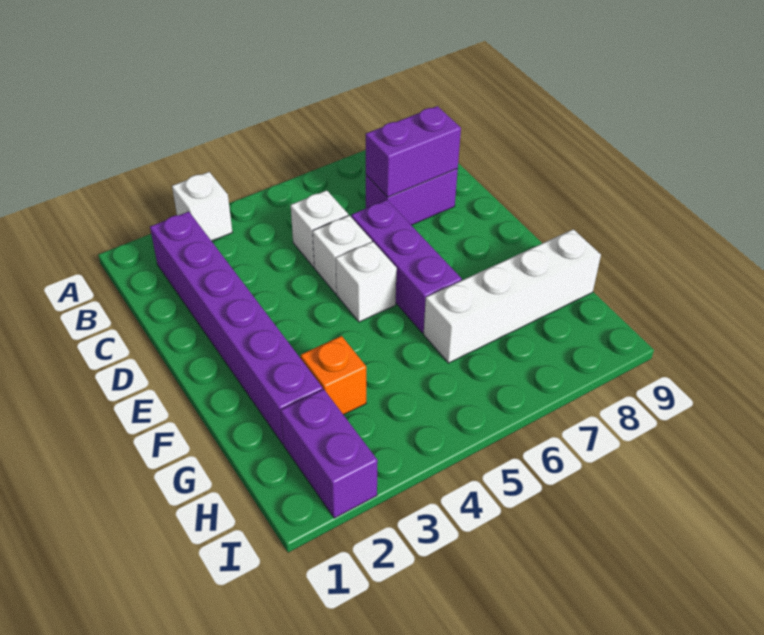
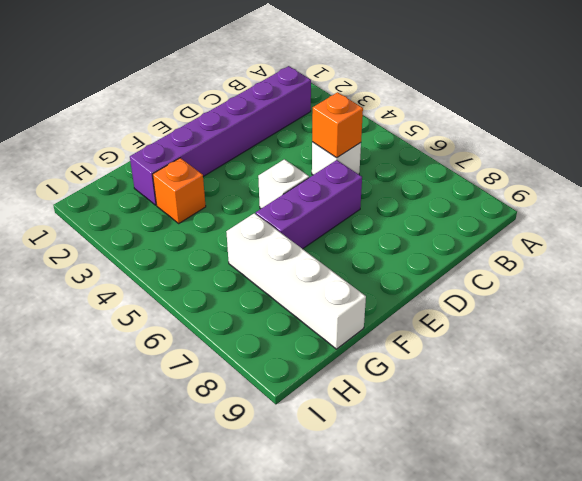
orange 1x1 brick [312,92,363,158] -> none
none -> white 1x1 brick [172,172,232,241]
none -> purple 1x2 brick [366,169,458,225]

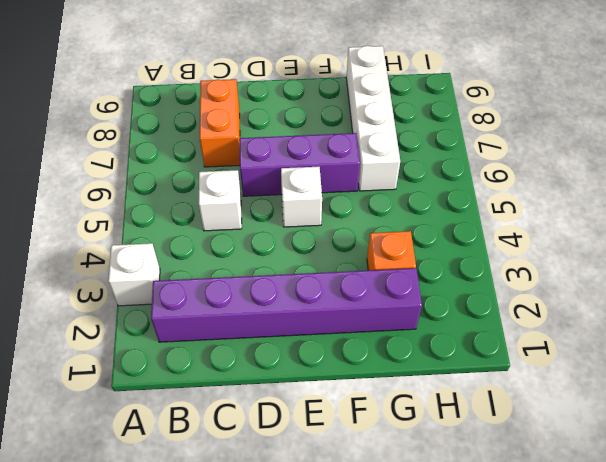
orange 1x2 brick [200,79,240,167] -> purple 1x2 brick [366,169,458,225]
none -> white 1x1 brick [313,215,372,294]
none -> purple 1x2 brick [281,389,378,518]

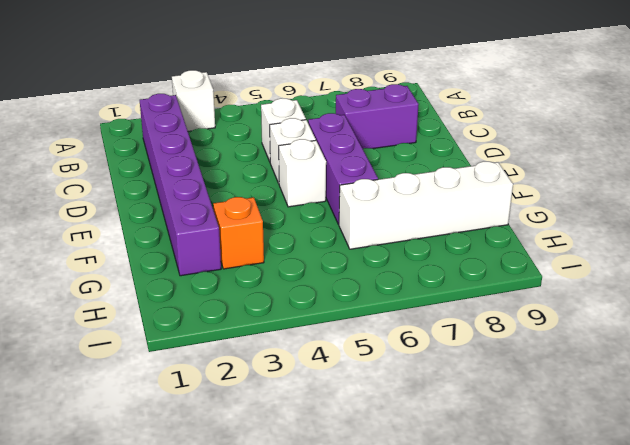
none -> purple 1x2 brick [281,389,378,518]
none -> purple 1x2 brick [366,106,461,197]

